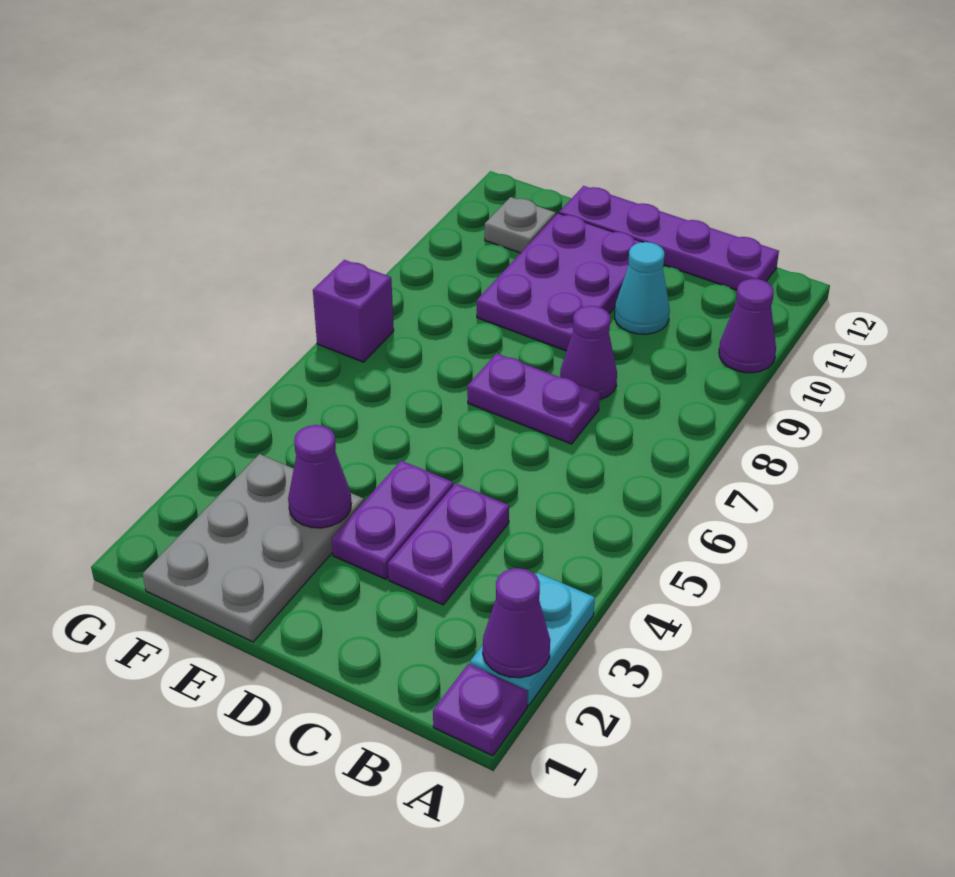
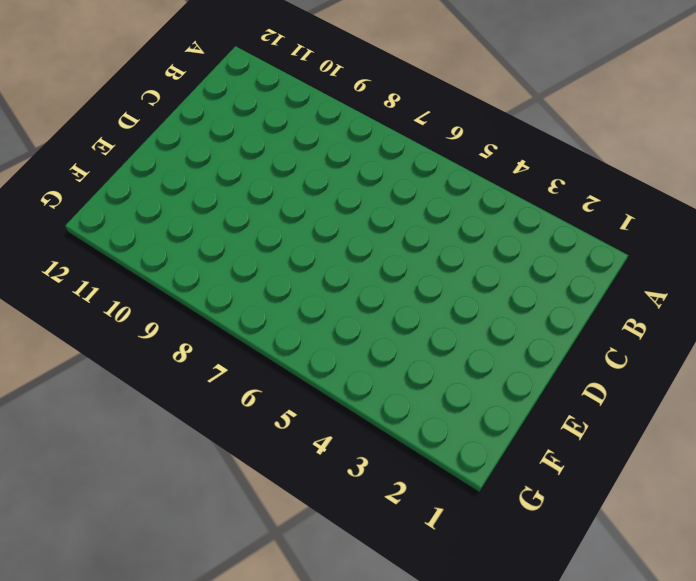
none -> purple 1x1 plate [433,664,528,756]
none -> cyan 1x2 plate [470,573,595,706]
none -> purple 1x1 cone [719,279,776,373]

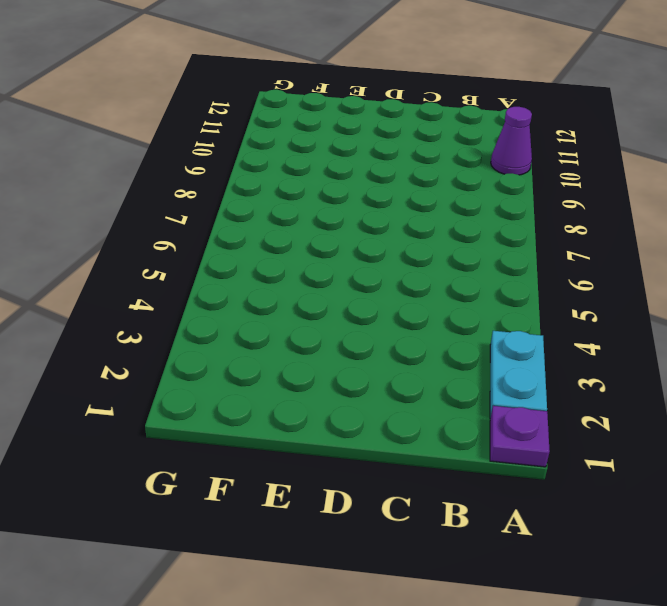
none -> purple 1x4 plate [559,186,779,290]
none -> purple 1x2 plate [388,483,509,605]
none -> purple 1x2 plate [467,353,600,444]

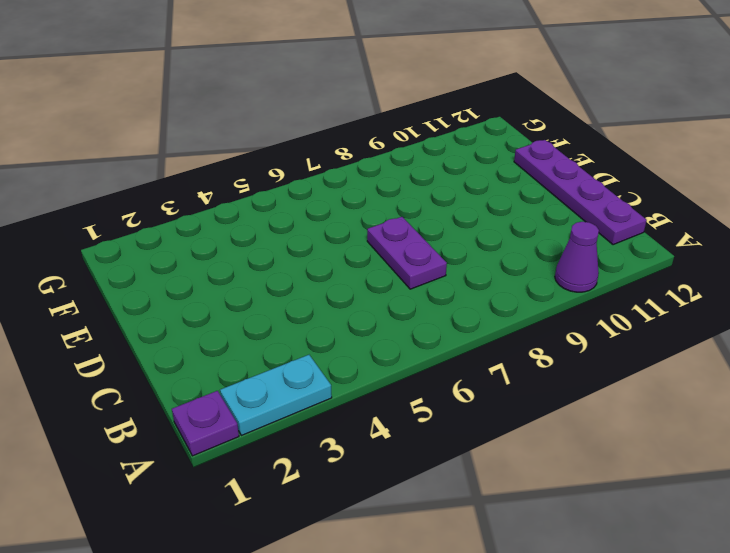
none -> purple 1x2 plate [388,483,509,605]
none -> purple 1x1 cone [560,306,617,400]
none -> cyan 1x1 cone [615,242,670,334]

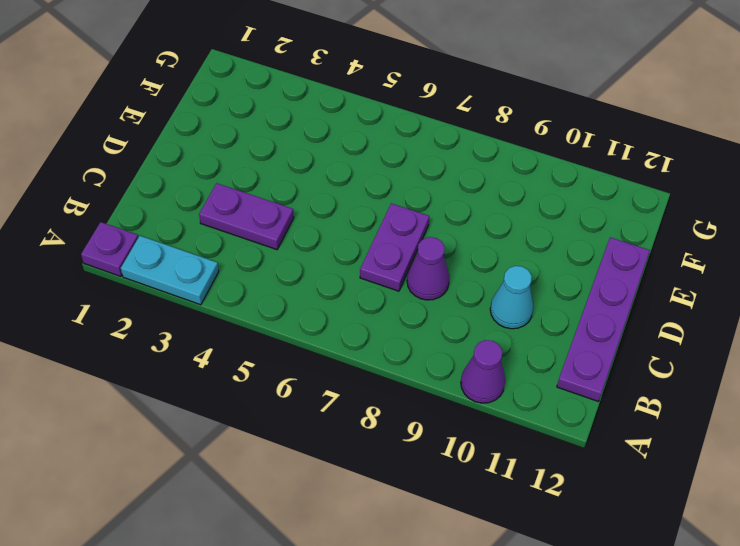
none -> purple 1x2 plate [332,461,453,579]
none -> purple 2x3 plate [477,213,641,351]
none -> grey 2x3 plate [143,454,364,642]

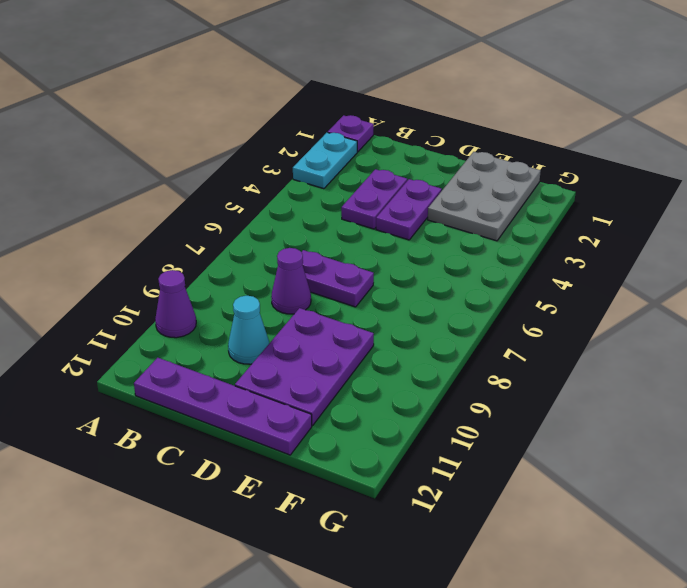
none -> grey 1x1 plate [485,197,556,253]
none -> purple 1x1 brick [313,260,394,362]
none -> purple 1x1 cone [483,568,550,678]

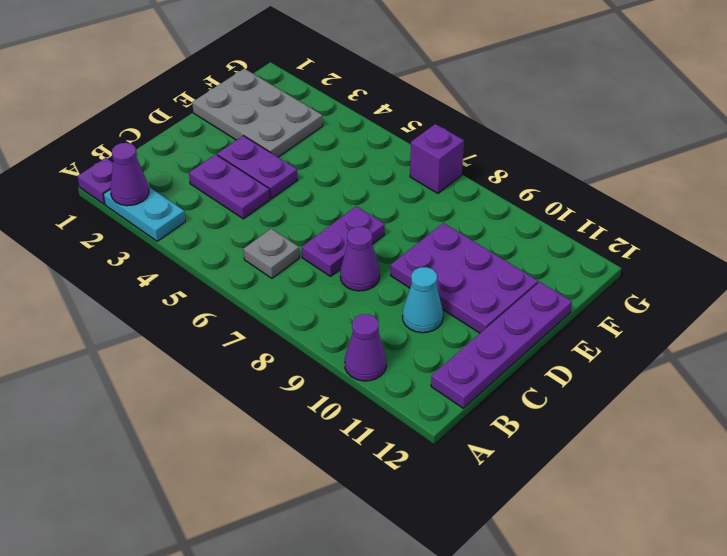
grey 1x1 plate [244,229,299,278] -> grey 1x1 plate moved to [485,197,556,253]
none -> purple 1x1 cone [288,425,352,528]

